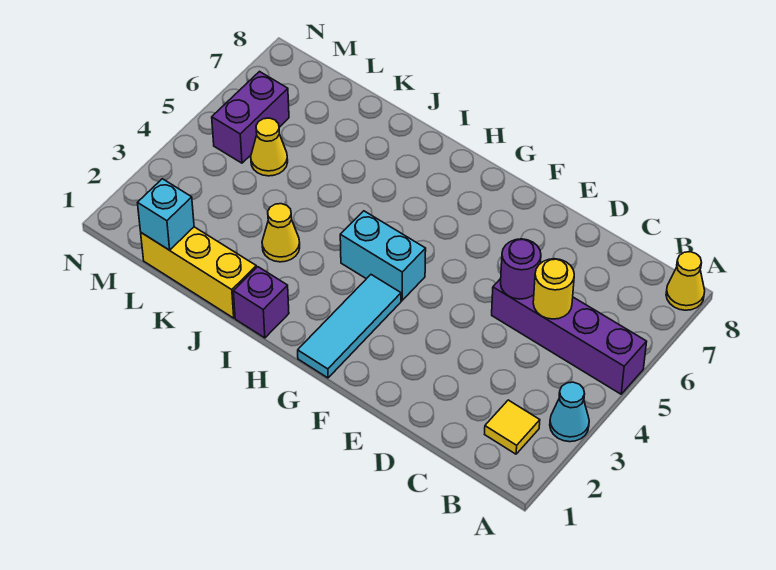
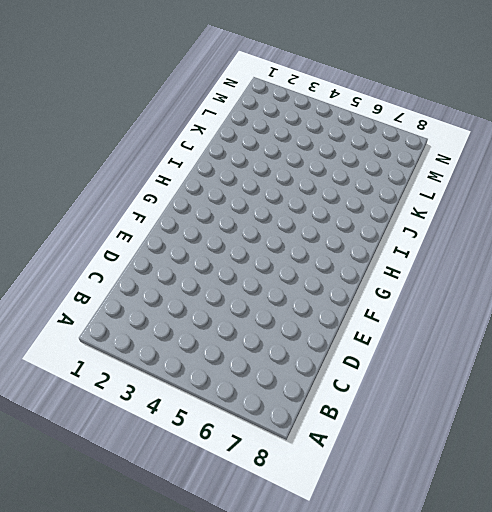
none -> cyan 1x1 cone [550,382,589,442]
none -> purple 1x4 brick [492,279,647,394]
none -> yellow 1x1 cone [666,252,705,310]

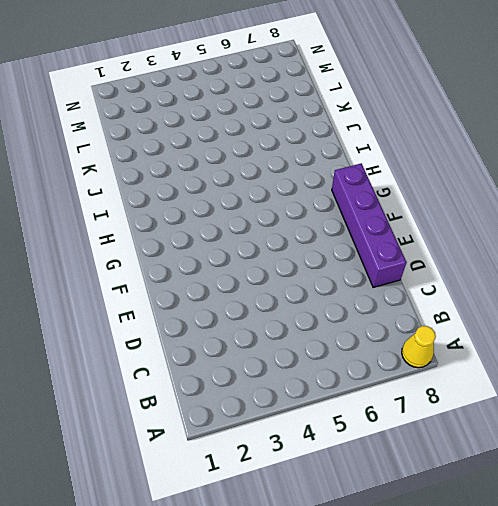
purple 1x4 brick [332,164,407,288] -> purple 1x4 brick moved to [492,279,647,394]
none -> cyan 1x1 cone [550,382,589,442]
none -> yellow 1x1 tile [485,400,540,454]
none -> cyan 1x3 tile [298,275,401,378]

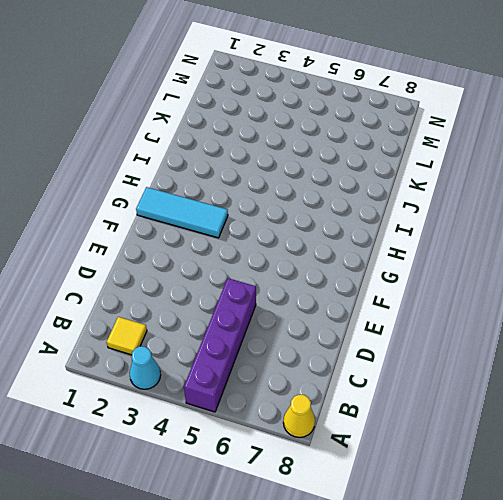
none -> cyan 1x2 brick [340,211,426,300]
none -> purple 1x1 brick [233,267,289,338]
none -> yellow 1x3 brick [141,227,256,318]

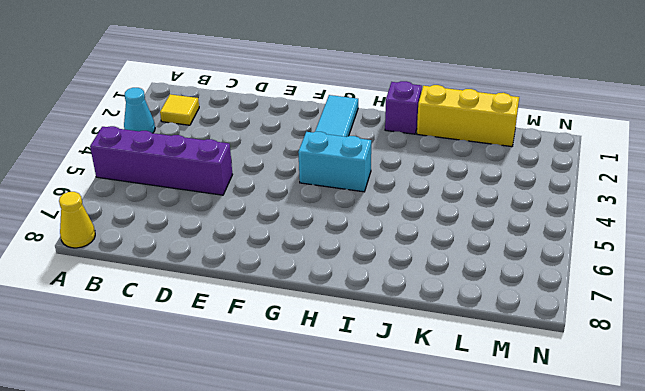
none -> yellow 1x1 cone [262,204,300,262]
none -> yellow 1x1 cone [251,118,288,176]
none -> purple 1x2 brick [212,72,289,163]

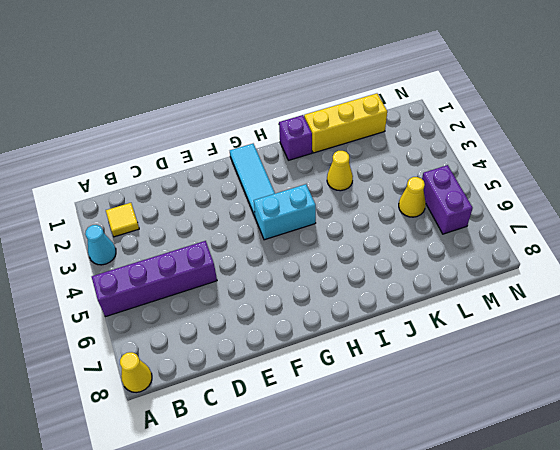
none -> yellow 1x1 round brick [533,259,574,319]
none -> purple 1x1 round brick [501,239,541,299]
none -> cyan 1x1 brick [138,179,194,250]

